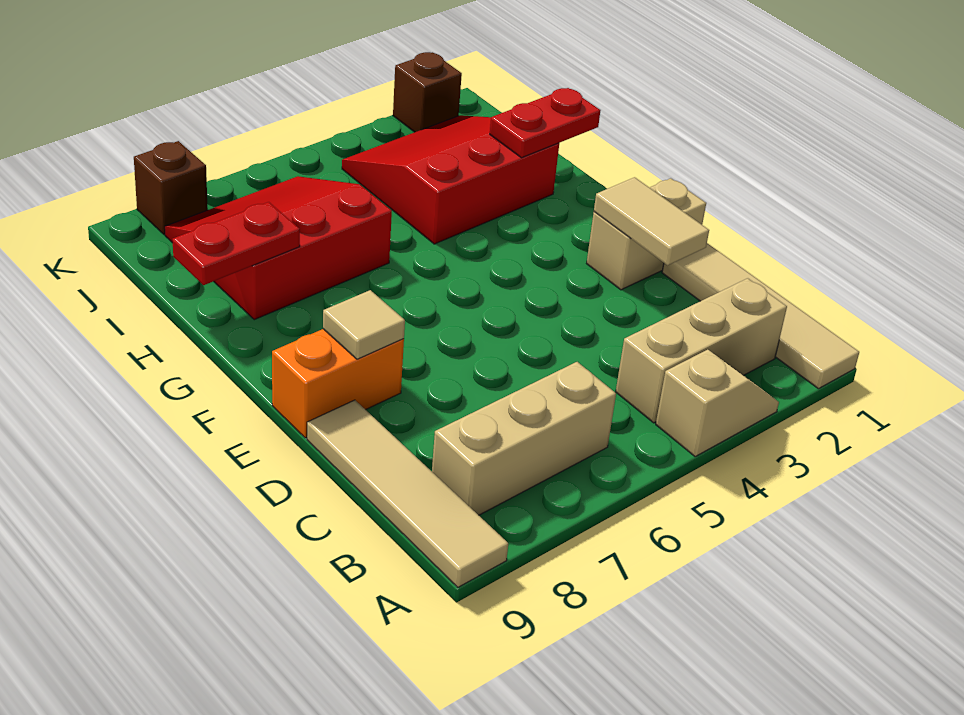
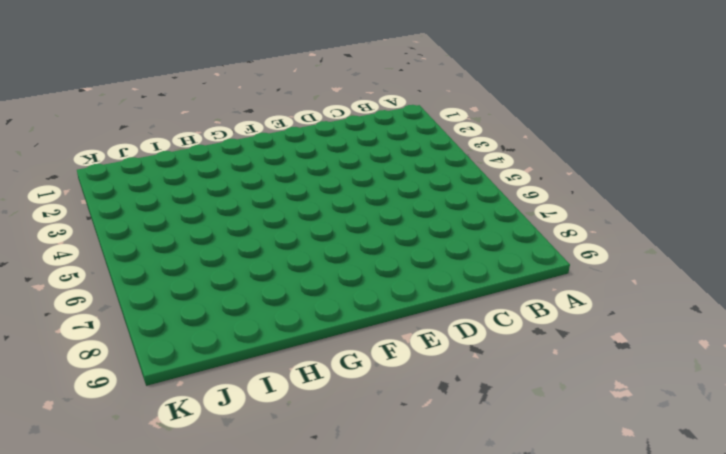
none -> tan 1x4 tile [662,243,859,389]
none -> tan 1x2 slope [656,350,779,456]
none -> tan 1x4 tile [307,400,508,587]

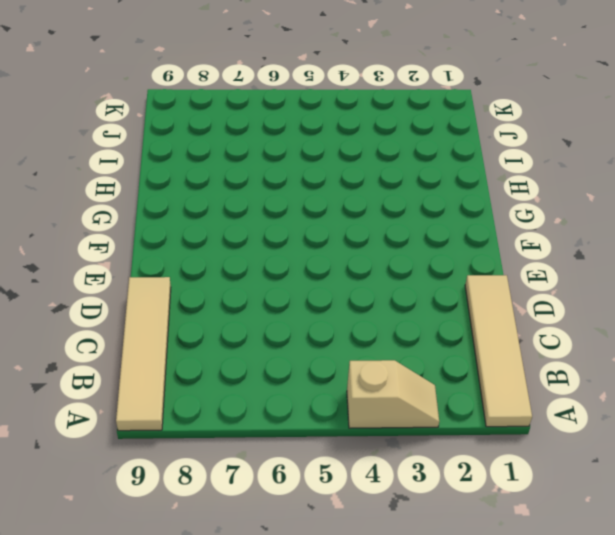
none -> tan 1x3 brick [616,278,787,423]
none -> tan 1x3 brick [432,362,616,515]
none -> tan 1x2 brick [587,178,706,290]

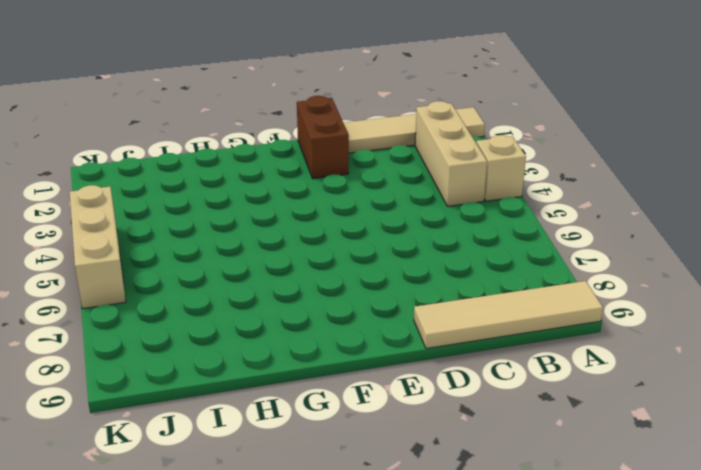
brown 1x2 brick [297,96,349,179] -> tan 1x2 brick [587,178,706,290]
tan 1x3 brick [70,185,126,309] -> tan 1x3 brick moved to [432,362,616,515]
none -> orange 1x2 brick [272,329,404,438]
none -> red 3x3 slope [342,115,559,244]
none -> red 3x3 slope [165,176,392,320]

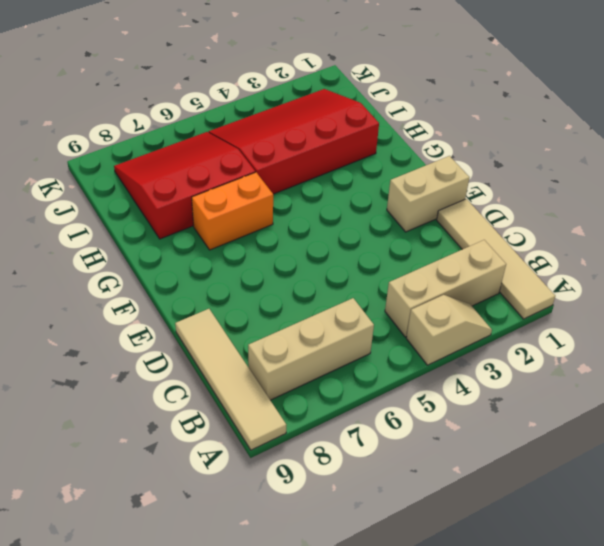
orange 1x2 brick [192,172,273,250] -> orange 1x2 brick moved to [272,329,404,438]
red 3x4 slope [208,89,379,194] -> red 3x3 slope [342,115,559,244]
none -> brown 1x1 brick [393,52,462,132]
none -> brown 1x1 brick [134,141,208,234]
none -> tan 1x2 tile [594,177,709,265]

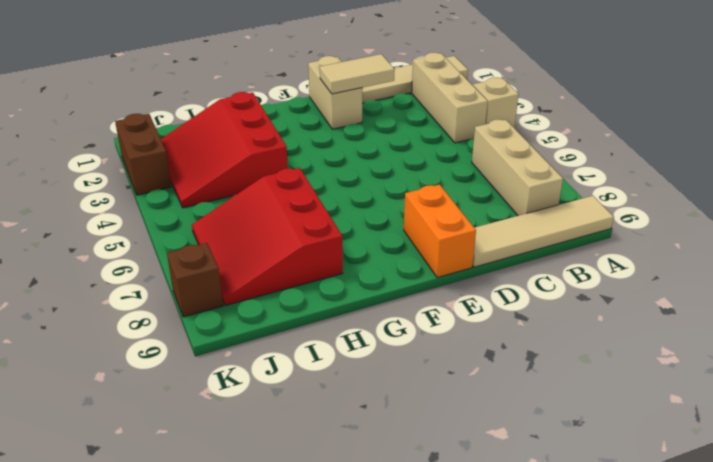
brown 1x2 brick [115,114,171,195] -> brown 1x1 brick [393,52,462,132]
none -> tan 1x1 tile [323,290,405,359]
none -> red 1x2 plate [490,88,601,158]
none -> red 1x2 plate [172,202,300,285]

